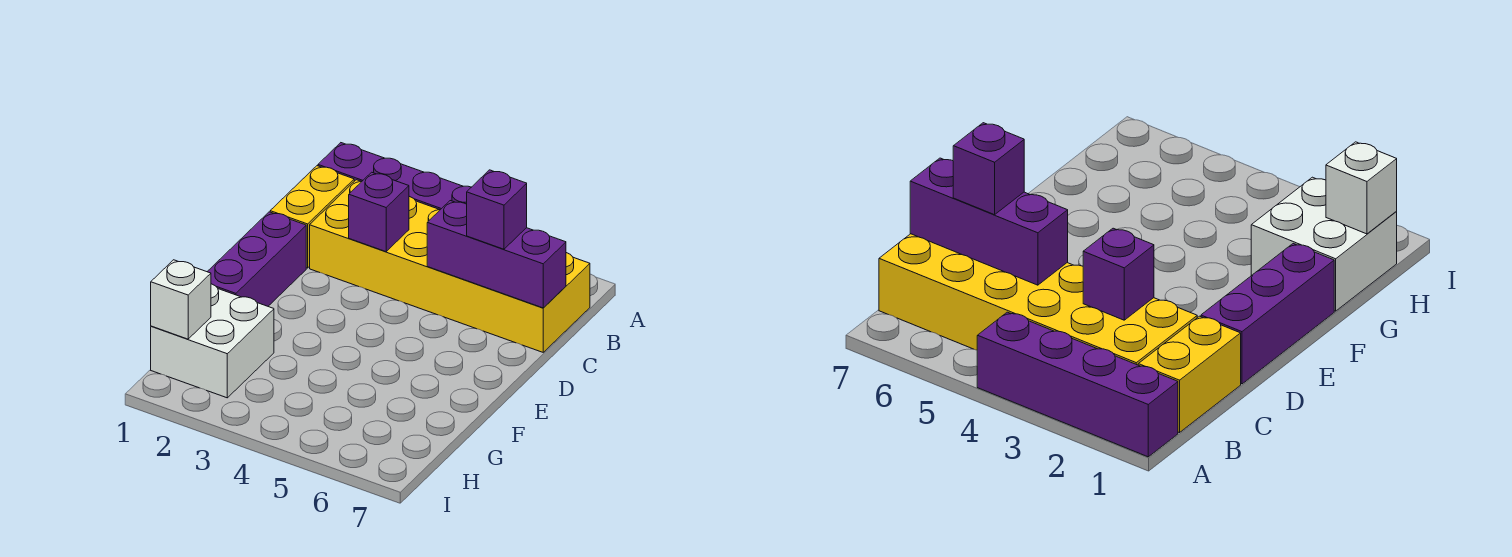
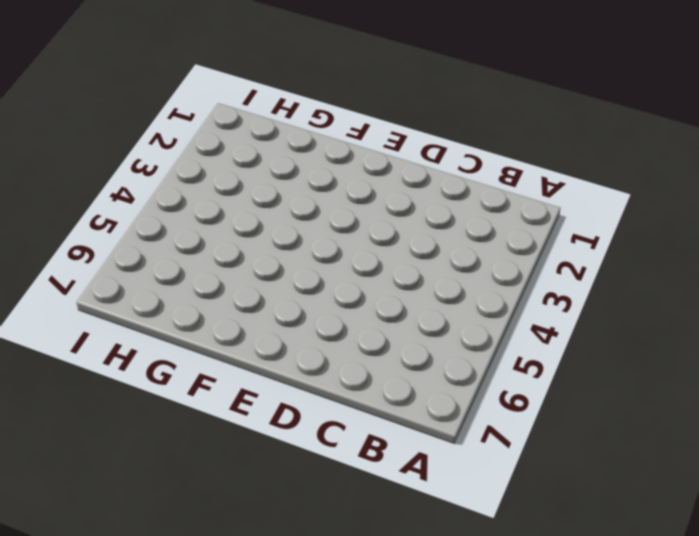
none -> purple 1x4 brick [318,143,471,210]
none -> yellow 1x2 brick [270,166,354,268]

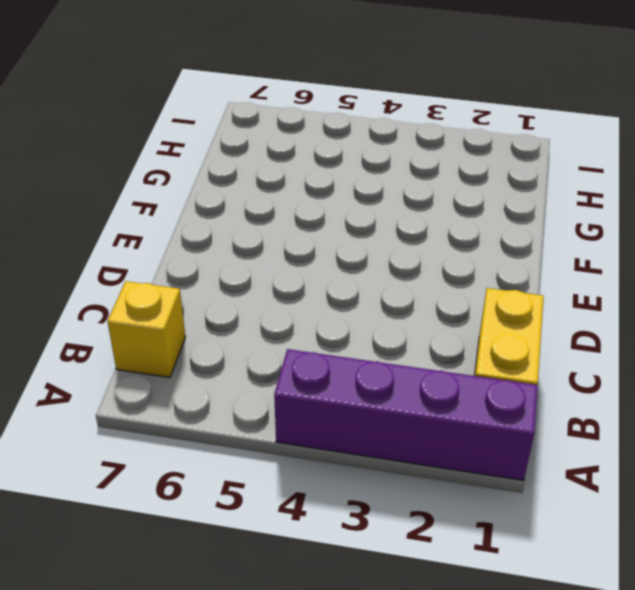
yellow 1x1 brick [107,281,185,377] -> yellow 2x6 brick [310,180,590,352]
none -> purple 1x3 brick [207,212,306,306]
none -> white 2x2 brick [151,284,274,398]

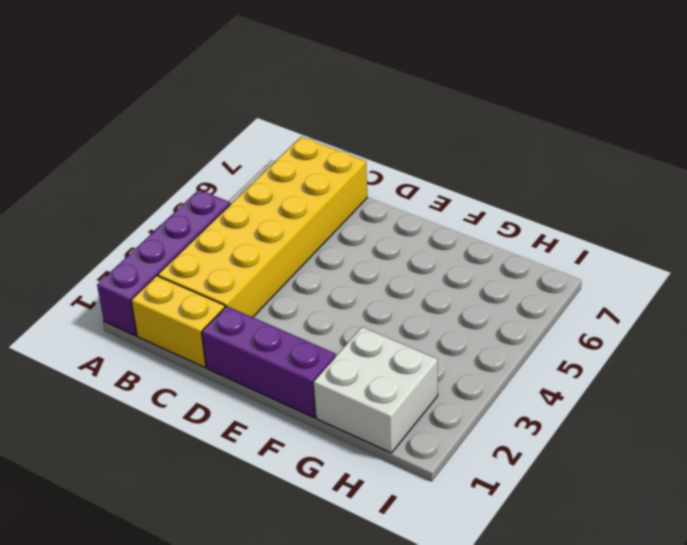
none -> purple 1x1 brick [349,172,409,252]
none -> purple 1x3 brick [427,201,566,308]

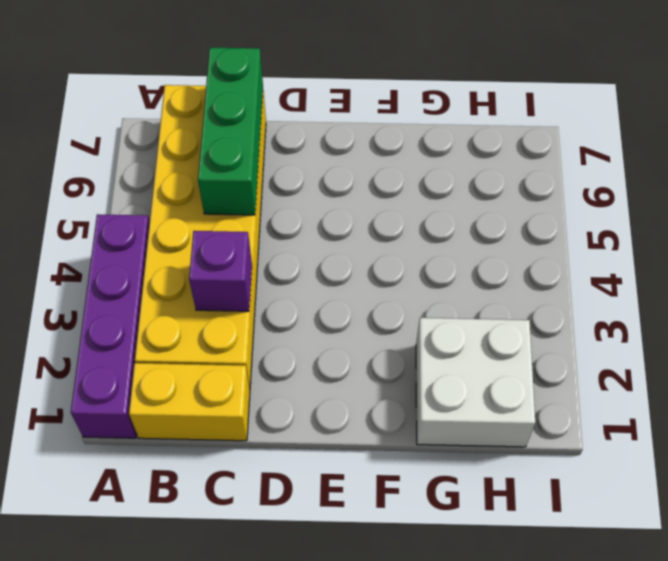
green 1x3 brick [198,48,263,215] -> purple 1x3 brick [427,201,566,308]
none -> purple 1x3 brick [207,212,306,306]
none -> white 1x1 brick [151,260,211,339]

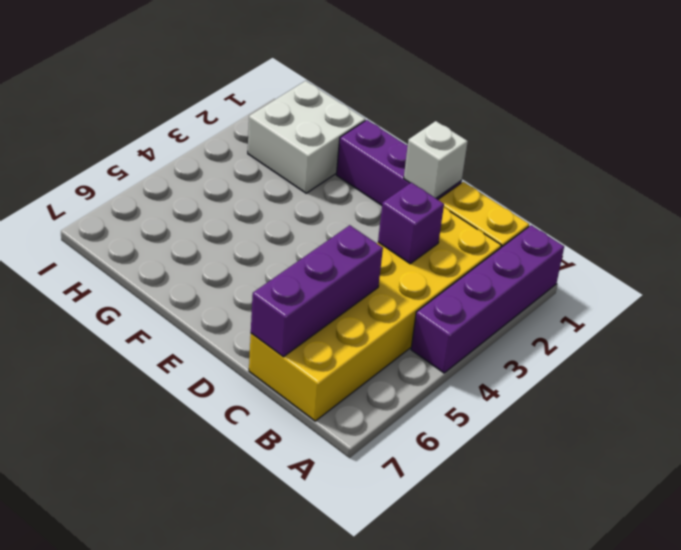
white 1x1 brick [404,121,468,198] -> white 1x1 brick moved to [151,260,211,339]
none -> purple 1x1 brick [467,170,527,249]

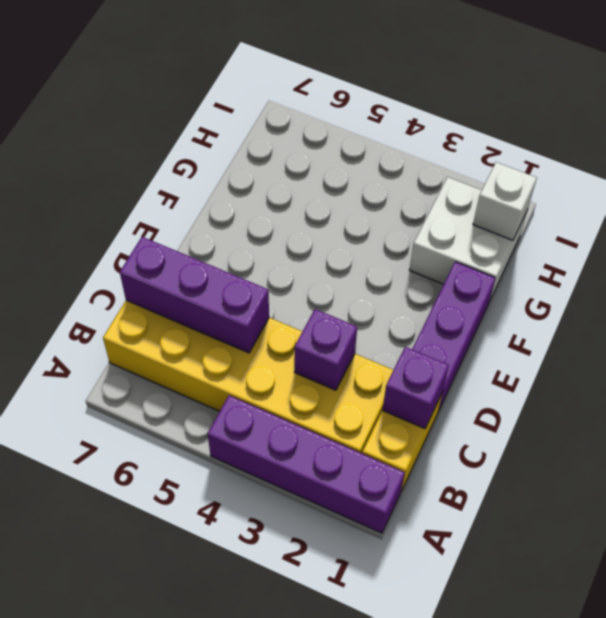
purple 1x1 brick [383,347,449,429] -> purple 1x1 brick moved to [467,170,527,249]

